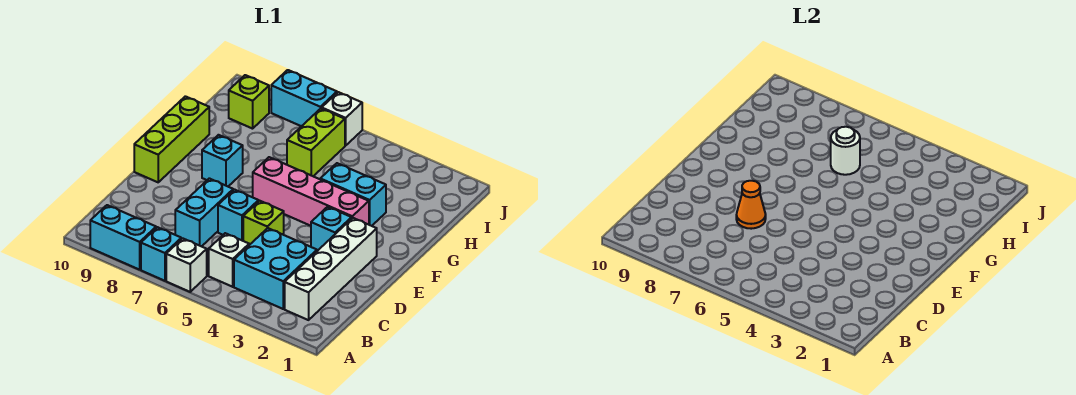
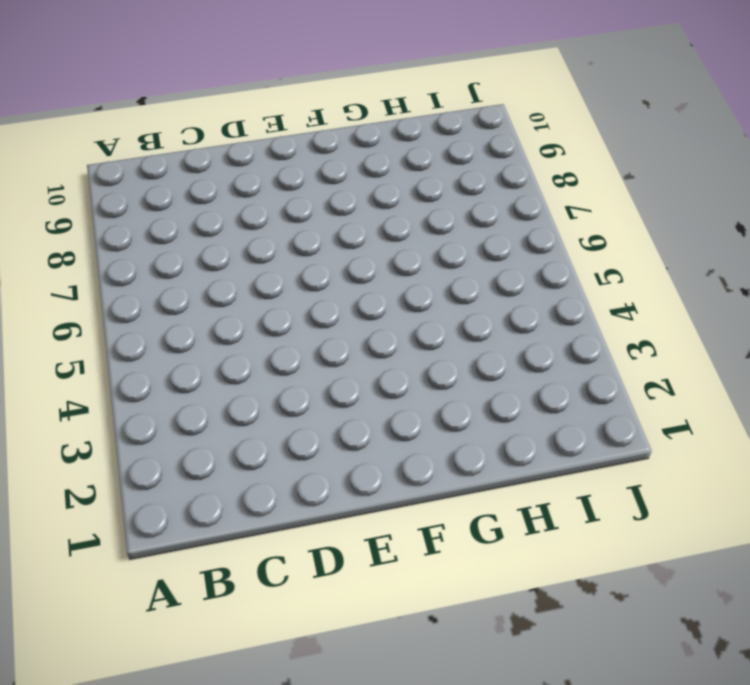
none -> white 1x1 brick [166,238,207,292]
none -> cyan 1x1 brick [141,227,181,281]
none -> cyan 1x2 brick [90,205,156,270]

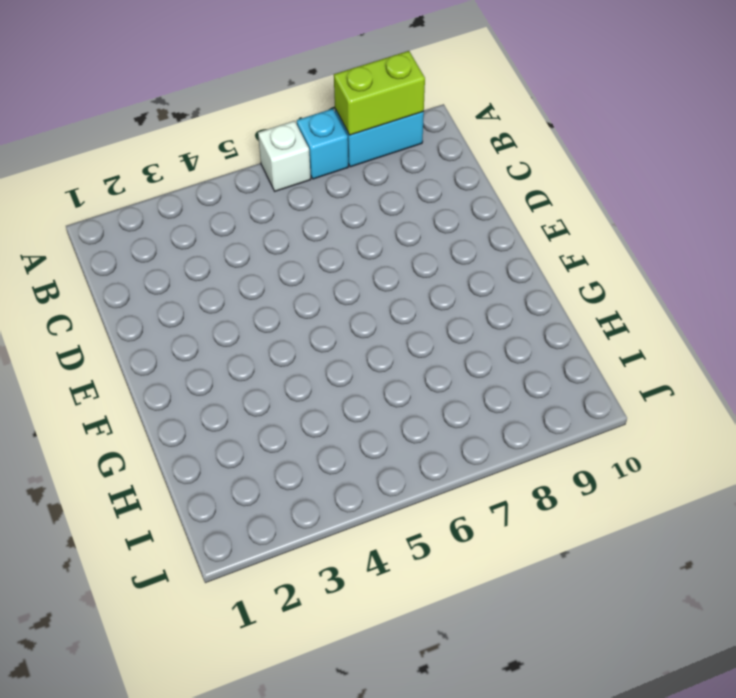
lime 1x2 brick [334,51,425,135] -> lime 1x2 brick turned to [287,108,345,176]
none -> white 1x4 brick [285,218,377,320]
none -> cyan 2x2 brick [234,228,317,309]
none -> white 1x1 brick [209,233,249,287]

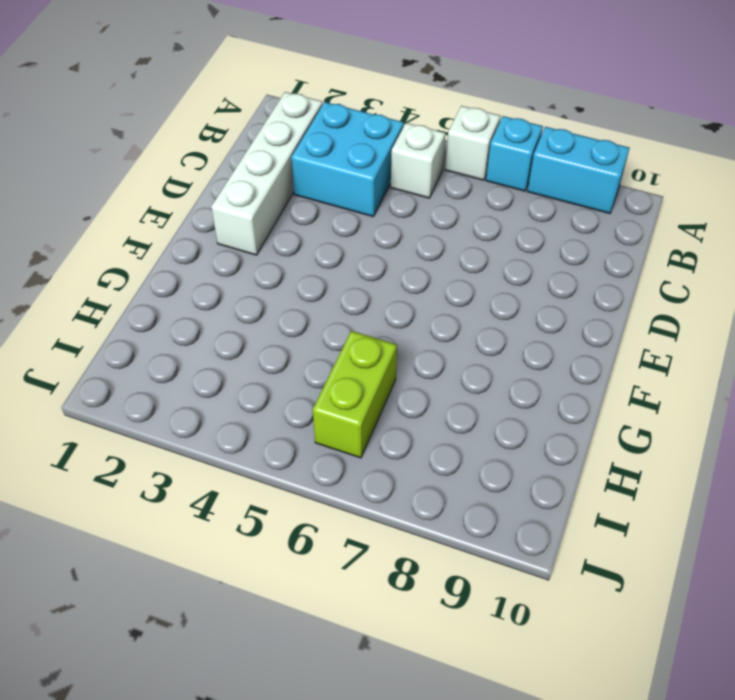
none -> cyan 1x2 brick [175,178,233,247]
none -> lime 1x1 brick [243,201,284,245]
none -> cyan 1x1 brick [218,190,259,241]

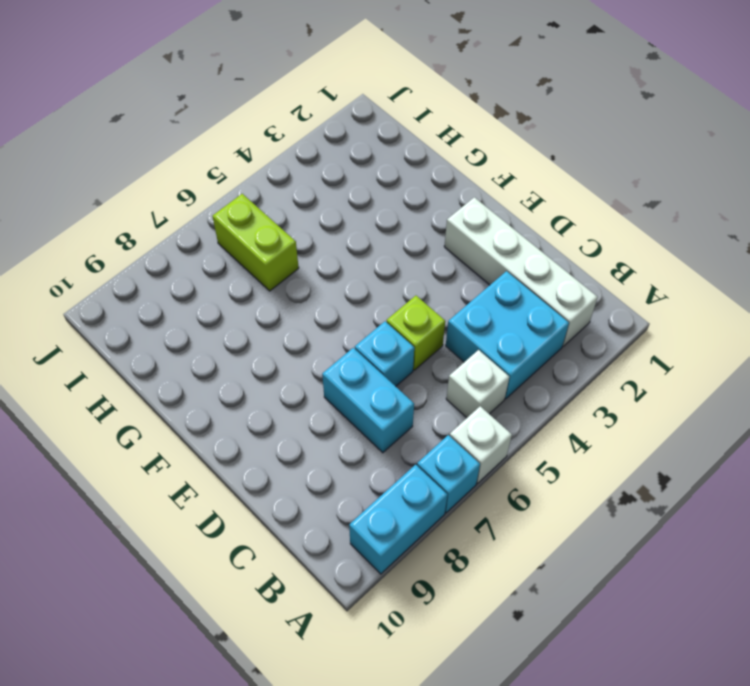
none -> cyan 1x1 brick [311,207,352,251]
none -> lime 1x3 brick [134,96,209,182]
none -> pink 1x4 brick [253,157,369,226]

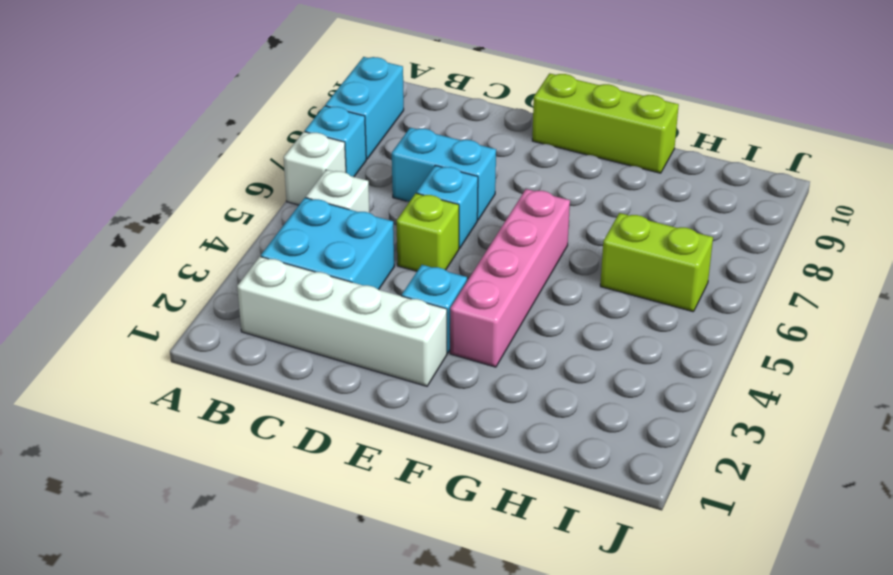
none -> cyan 1x1 brick [202,135,243,186]
none -> cyan 1x2 brick [320,163,386,226]
none -> lime 1x1 brick [229,75,269,129]

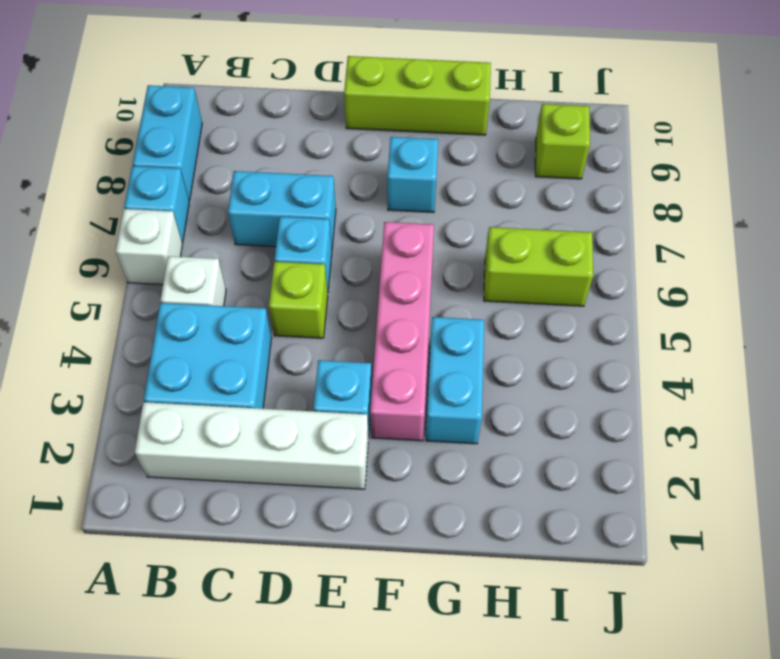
none -> white 1x1 brick [322,92,362,146]
none -> cyan 1x2 brick [271,70,337,126]
none -> orange 1x1 cone [736,181,766,229]

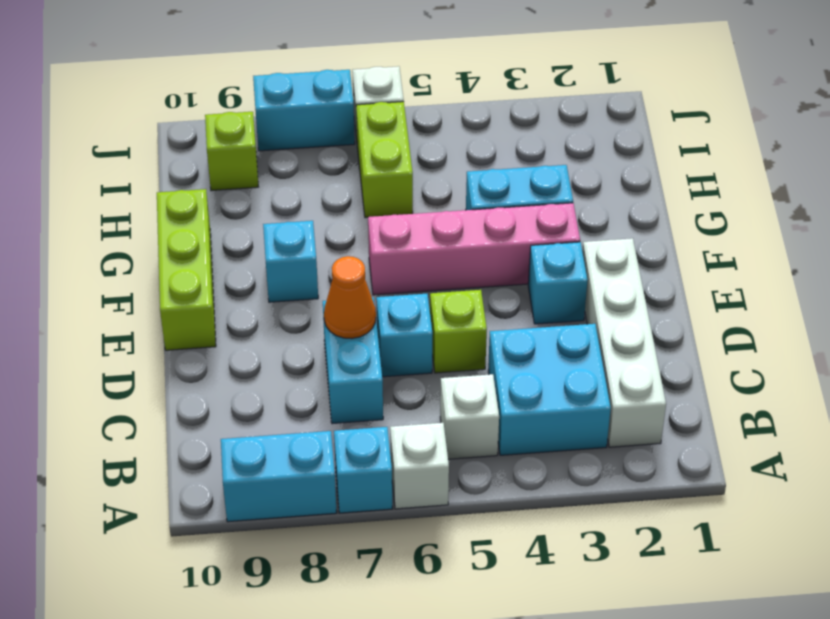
none -> white 1x1 round brick [831,127,860,175]

